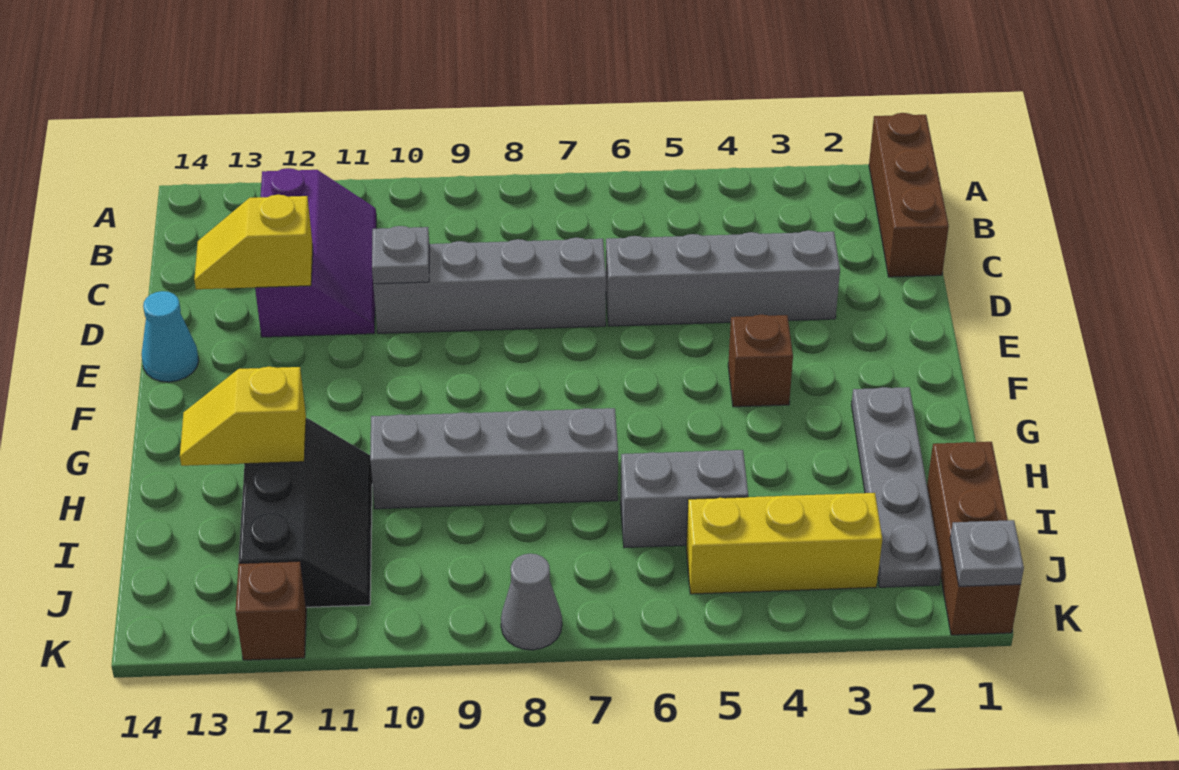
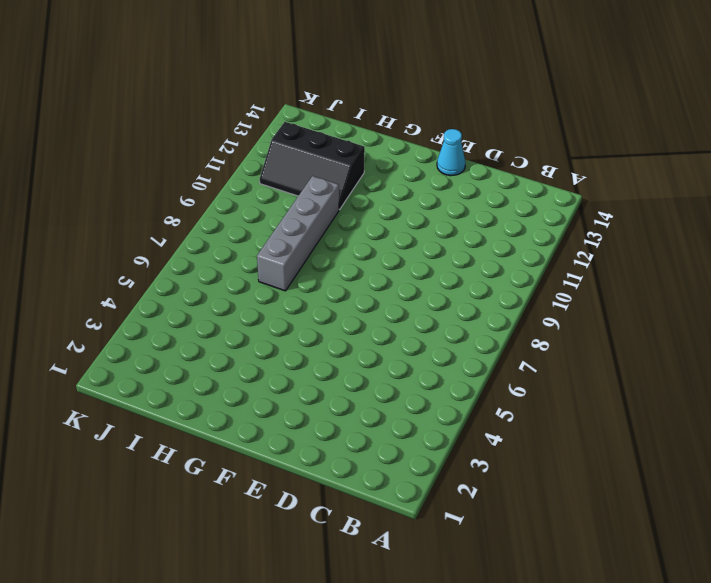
none -> brown 1x3 brick [869,113,949,277]
none -> purple 2x3 slope [255,168,376,337]
none -> grey 1x4 brick [606,230,840,326]

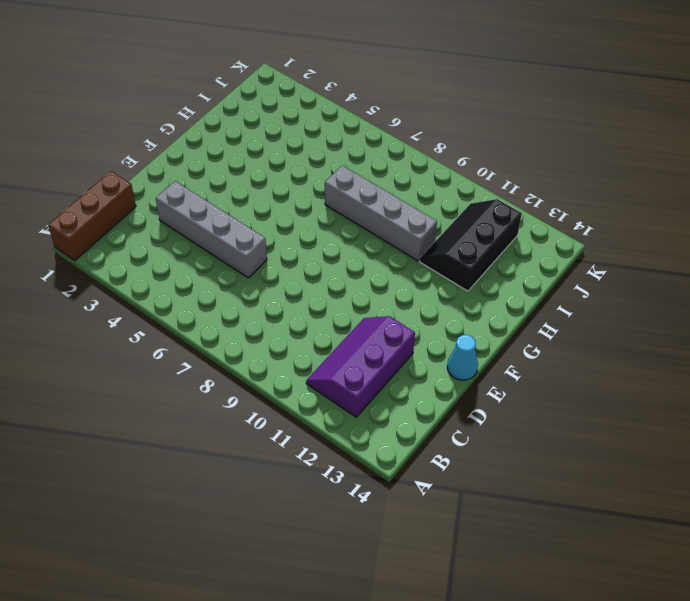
none -> grey 1x4 brick [373,238,606,333]
none -> brown 1x1 brick [728,315,793,407]
none -> grey 1x4 plate [851,387,942,587]

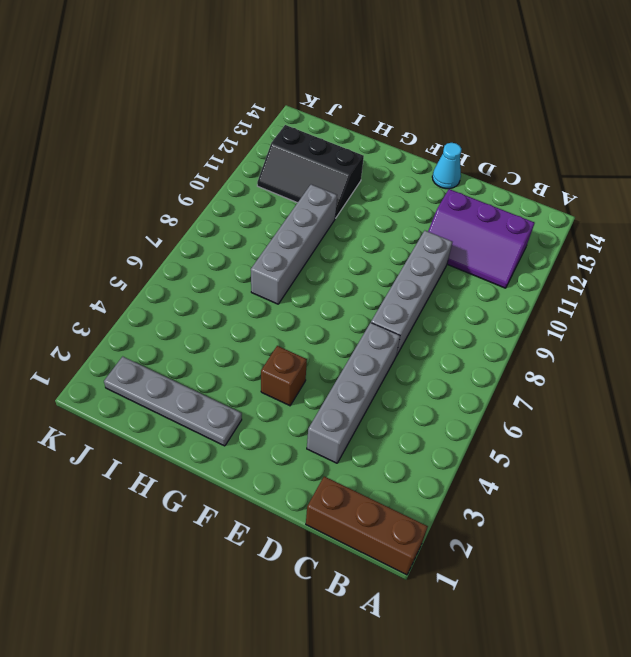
none -> brown 1x3 brick [927,442,1021,635]
none -> grey 1x2 brick [621,450,748,548]
none -> yellow 1x3 brick [686,493,882,594]

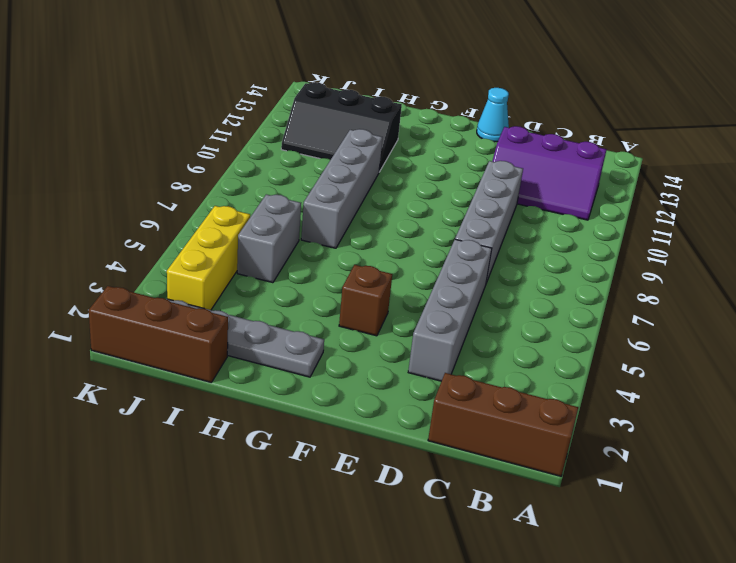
none -> grey 1x1 cone [501,554,562,650]
none -> brown 1x1 brick [236,561,306,660]
none -> grey 1x1 plate [372,226,429,284]

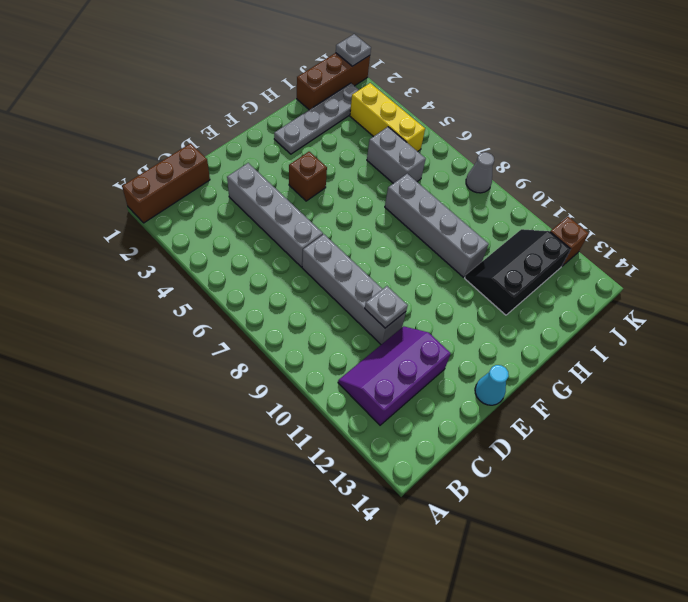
none -> yellow 1x2 slope [194,195,313,289]
none -> yellow 1x2 slope [180,367,306,466]

